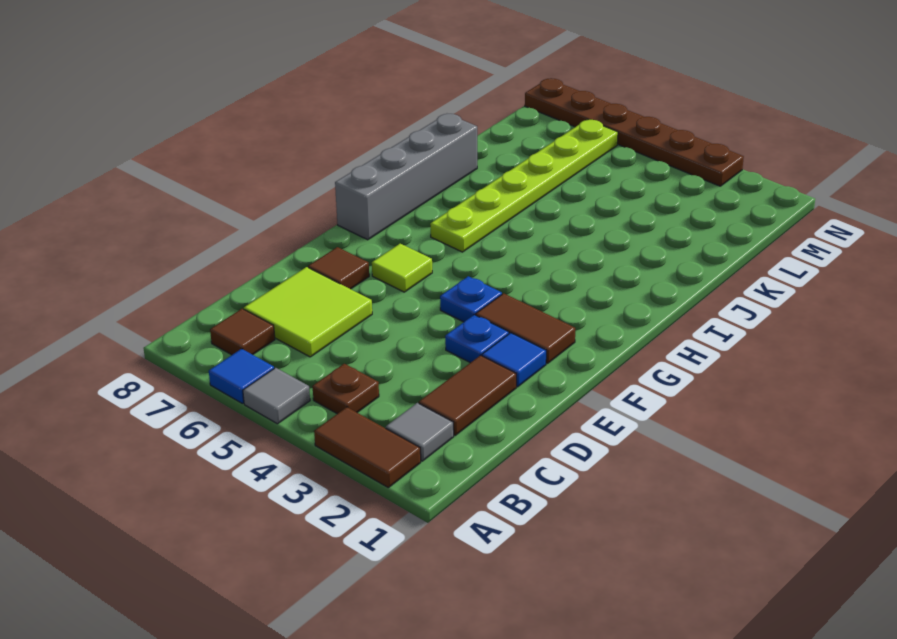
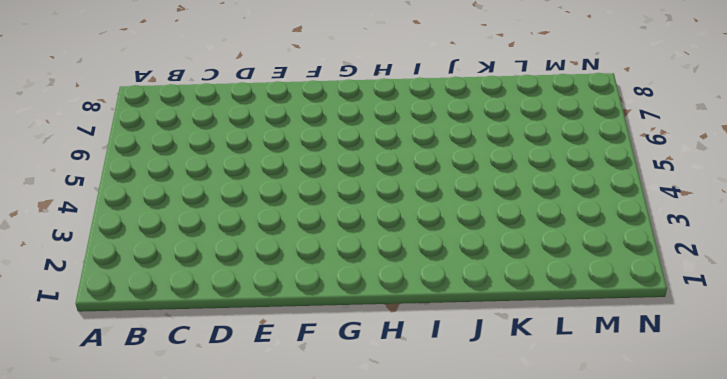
none -> brown 1x2 tile [314,407,421,488]
none -> grey 1x1 tile [243,368,310,424]
none -> blue 1x1 tile [209,349,274,404]

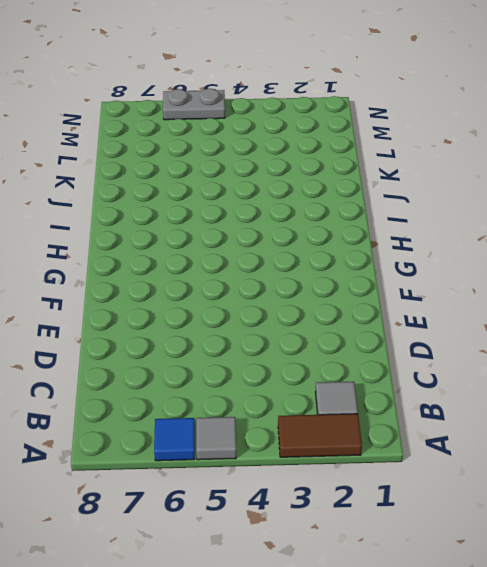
grey 1x2 plate [163,89,225,120] -> brown 1x6 plate [525,78,744,186]
none -> brown 1x1 plate [312,364,379,414]
none -> brown 1x1 tile [210,309,275,355]
none -> brown 1x2 tile [419,355,516,436]

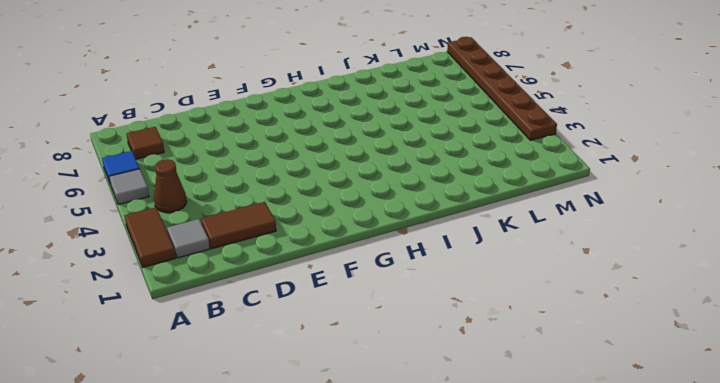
brown 1x1 cone [154,159,187,213] -> brown 1x1 plate [312,364,379,414]
none -> lime 2x2 tile [244,267,372,357]
none -> blue 1x1 tile [482,333,546,387]
none -> blue 1x1 plate [445,315,509,363]

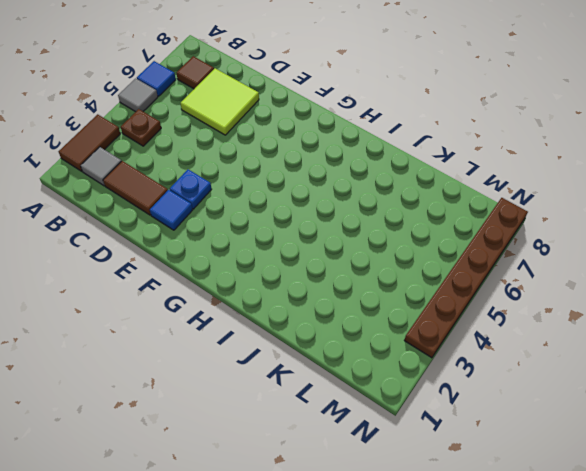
none -> brown 1x1 tile [308,247,369,289]
none -> brown 1x2 tile [476,293,575,363]
none -> blue 1x1 plate [440,276,502,322]

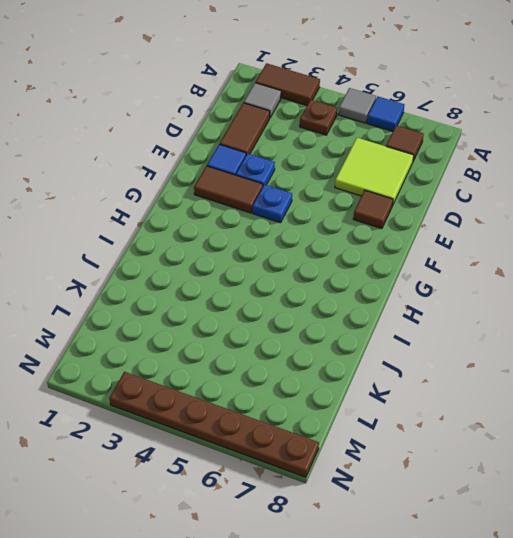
none -> lime 1x1 tile [372,244,432,292]
none -> grey 1x4 brick [335,114,477,240]
none -> lime 1x6 plate [430,120,618,252]

